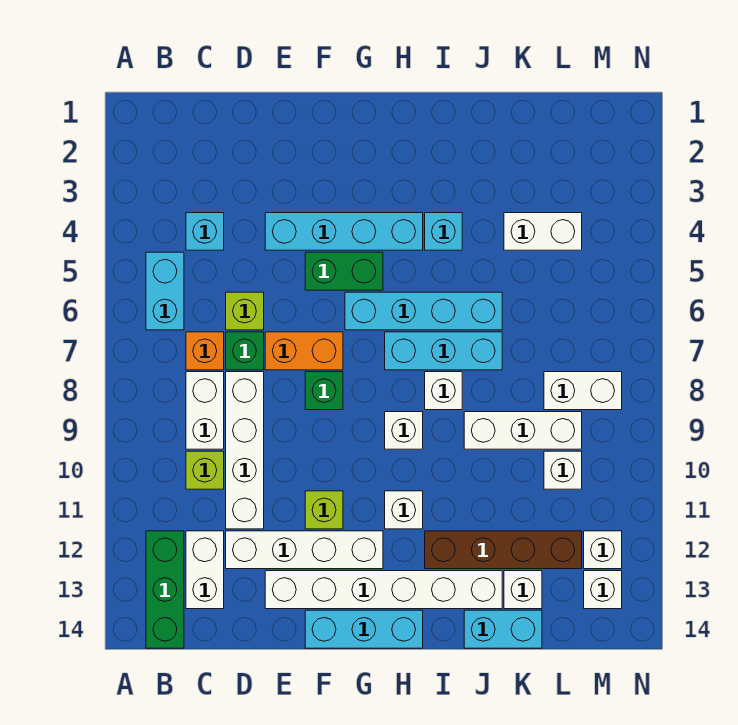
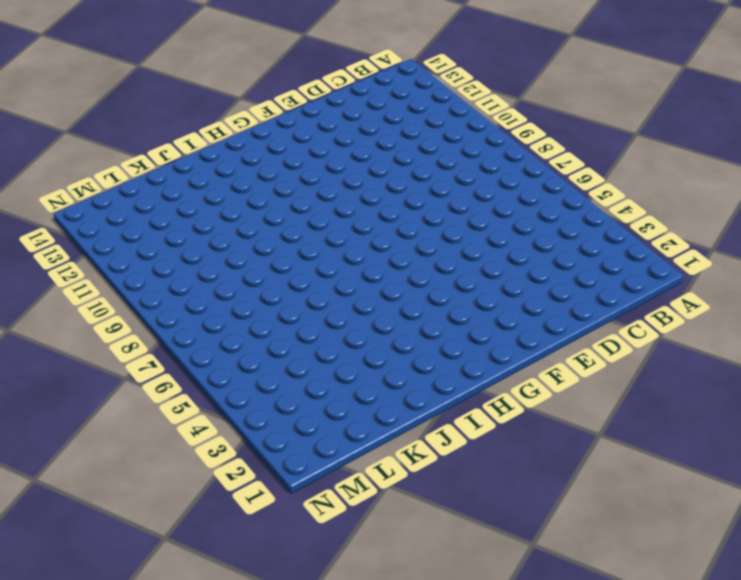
none -> cyan 1x2 brick [146,252,184,330]
none -> green 1x3 brick [146,531,184,648]
none -> cyan 1x1 brick [186,213,224,250]
none -> orange 1x1 brick [186,332,224,370]

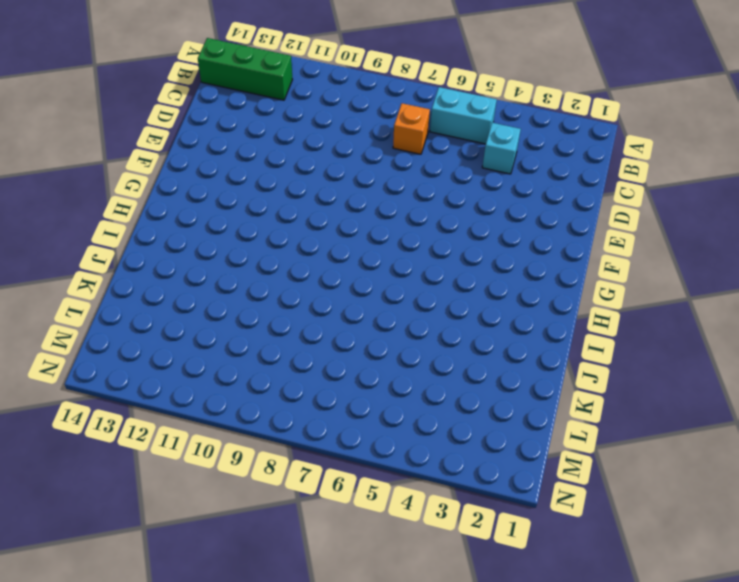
none -> white 1x2 brick [186,372,224,449]
none -> lime 1x1 brick [186,451,224,489]
none -> white 1x2 brick [186,531,224,609]
none -> lime 1x1 brick [226,292,264,330]

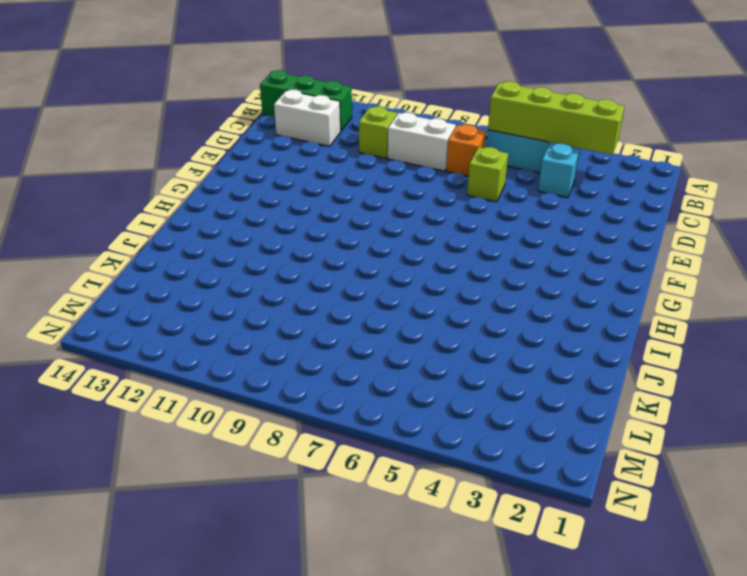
lime 1x4 brick [488,81,625,155] -> none
none -> green 1x1 brick [226,332,264,370]
none -> white 1x4 brick [226,372,264,529]
none -> white 1x4 brick [226,531,383,569]
none -> cyan 1x4 brick [265,213,423,250]

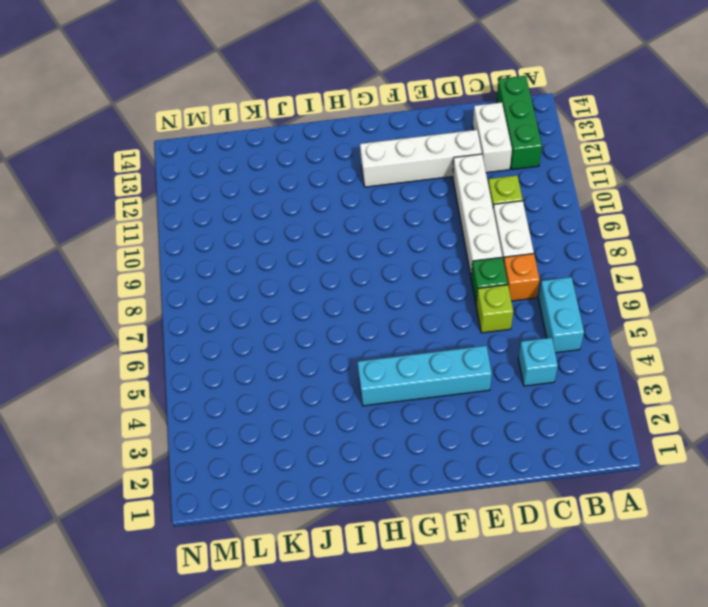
none -> orange 1x2 brick [265,332,343,370]
none -> white 1x6 brick [265,571,502,609]
none -> green 1x2 brick [305,252,383,290]
none -> green 1x1 brick [305,372,343,410]

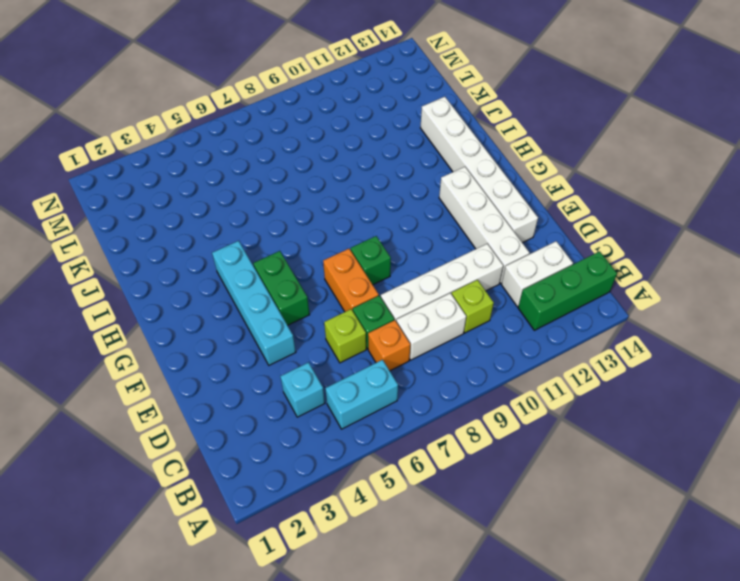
none -> lime 1x1 brick [305,491,343,529]
none -> cyan 1x3 brick [305,610,423,648]
none -> cyan 1x4 brick [345,292,502,330]
none -> cyan 1x3 brick [385,332,502,370]

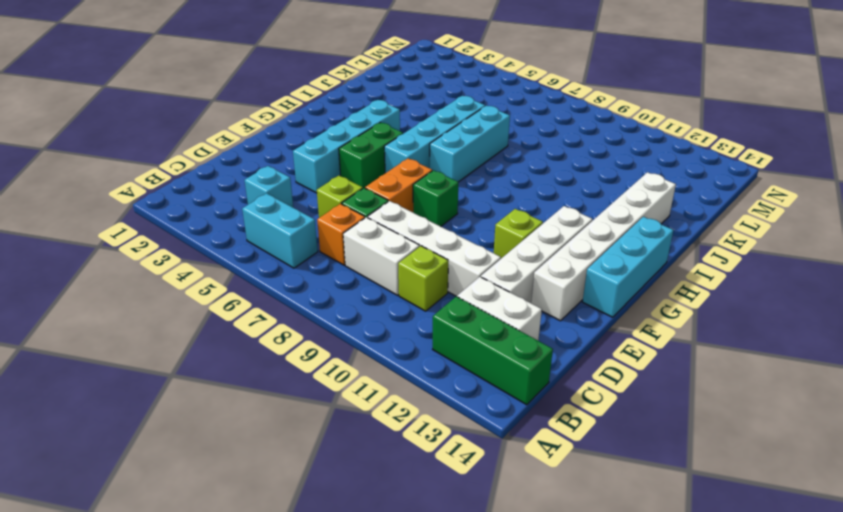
none -> white 1x1 brick [385,412,423,449]
none -> white 1x1 brick [385,491,423,529]
none -> cyan 1x1 brick [425,213,462,250]
none -> white 1x1 brick [425,372,462,410]

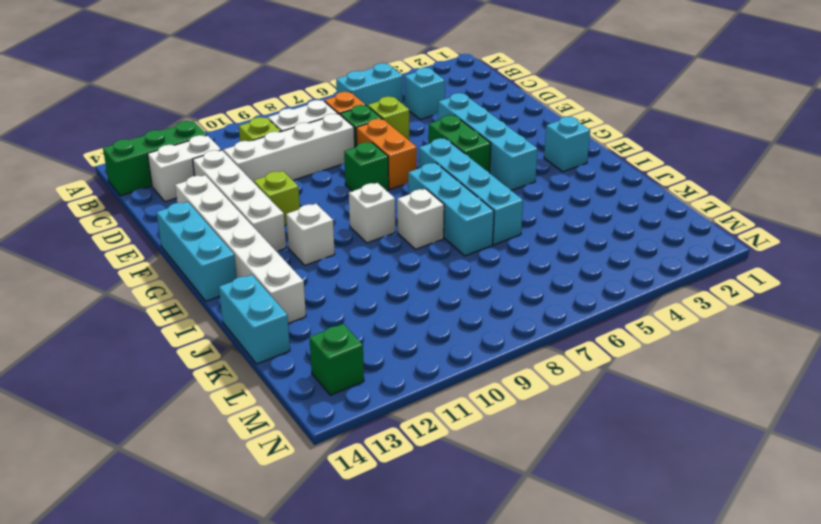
cyan 1x1 brick [544,117,590,172] -> cyan 1x1 brick moved to [425,213,462,250]
green 1x1 brick [309,324,364,395] -> white 1x1 brick [584,571,622,609]
none -> brown 1x4 brick [425,531,582,569]
none -> white 1x3 brick [464,412,582,449]
none -> white 1x2 brick [504,213,582,250]
none -> white 1x1 brick [504,571,542,609]

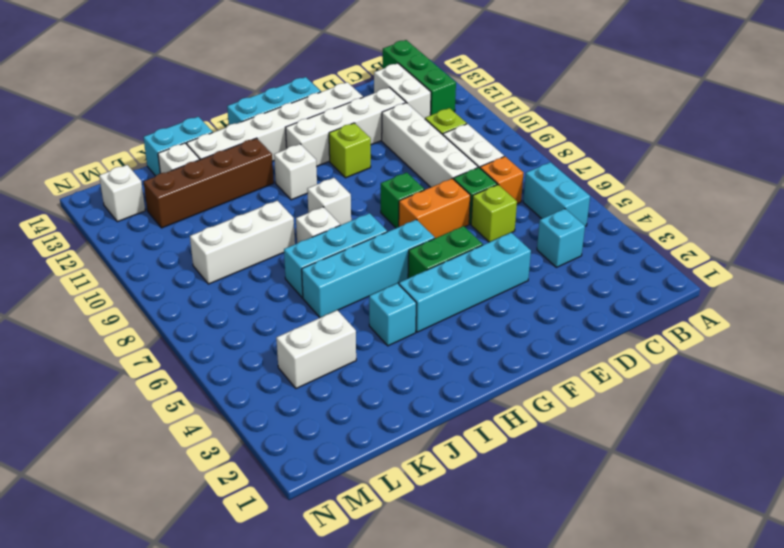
none -> white 1x2 brick [544,372,622,410]
none -> white 1x1 brick [544,451,582,489]
none -> white 1x1 brick [584,531,622,569]

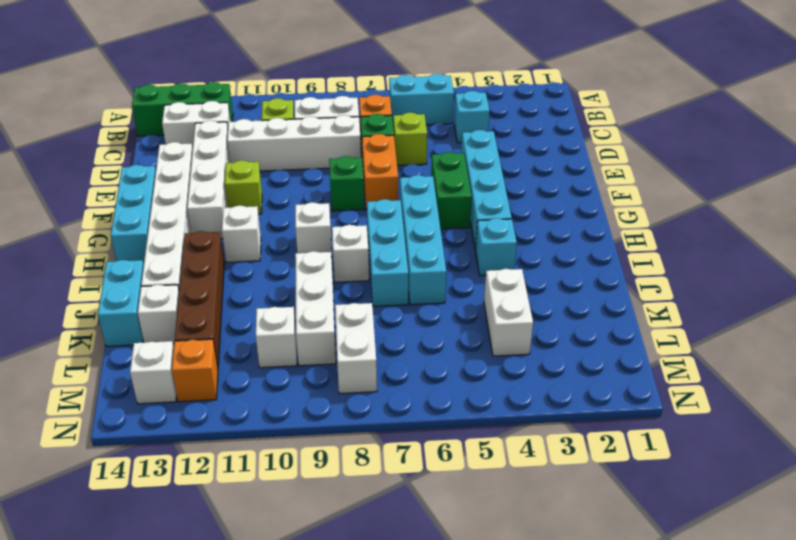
orange 1x1 brick [172,339,218,402] -> white 1x1 brick [584,531,622,569]

